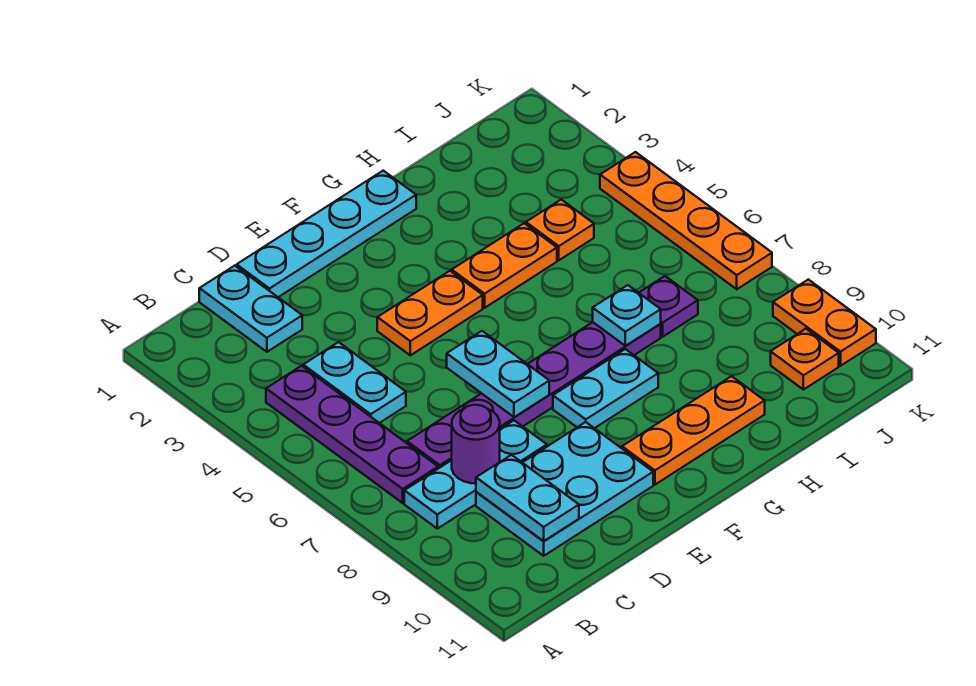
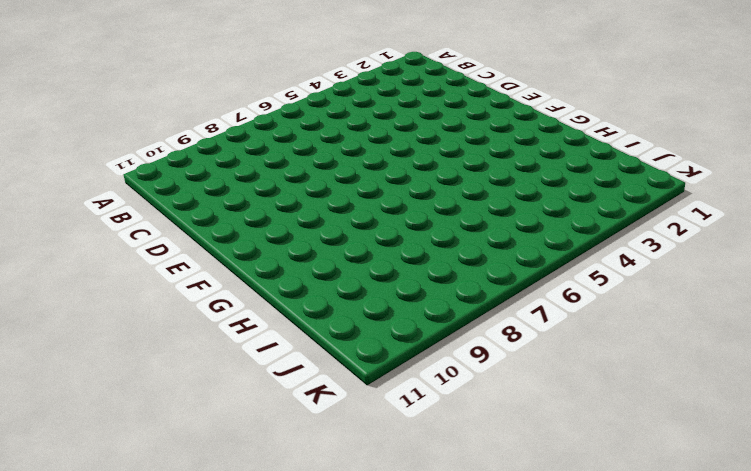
none -> purple 1x4 plate [266,366,438,503]
none -> cyan 1x3 plate [404,421,547,529]
none -> cyan 1x2 plate [199,266,302,352]

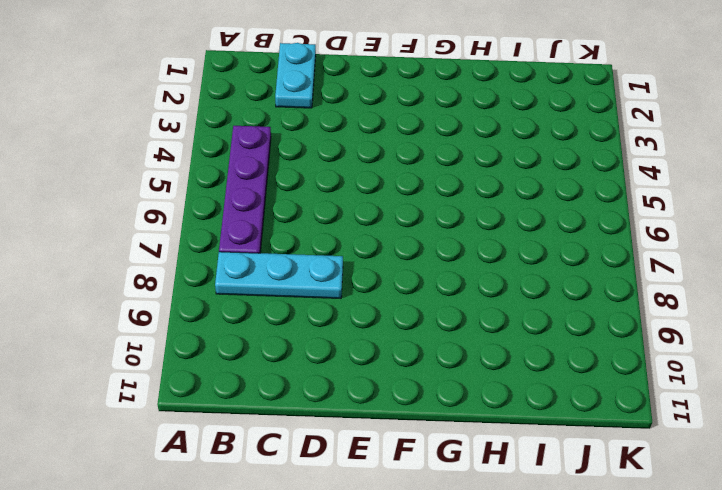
none -> cyan 1x2 plate [303,342,406,423]
none -> purple 1x6 plate [407,322,661,469]
none -> cyan 2x3 plate [476,422,653,556]

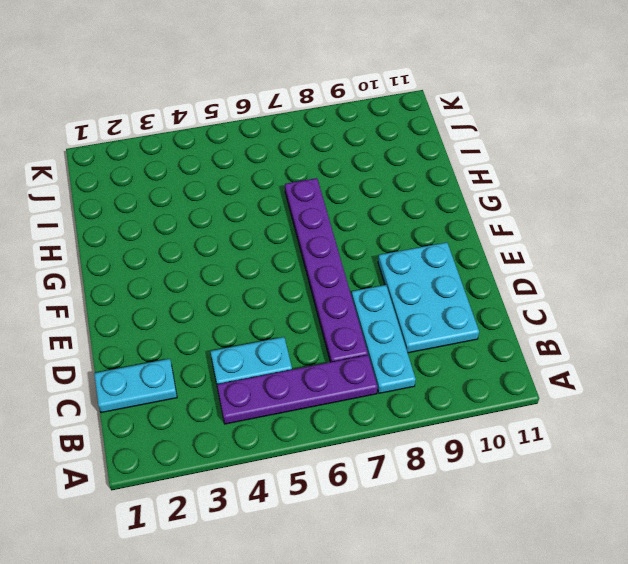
none -> cyan 1x4 plate [237,171,416,297]
none -> orange 1x2 plate [377,271,483,355]
none -> cyan 1x2 plate [553,349,658,428]

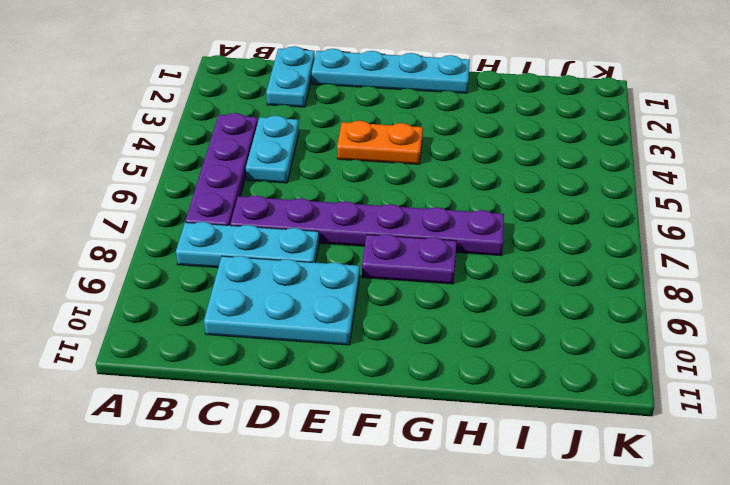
purple 1x2 plate [362,234,457,284] -> cyan 1x2 plate [553,349,658,428]
none -> orange 1x3 plate [622,376,765,485]
none -> orange 1x2 plate [452,223,557,308]
none -> orange 1x1 plate [526,200,594,260]

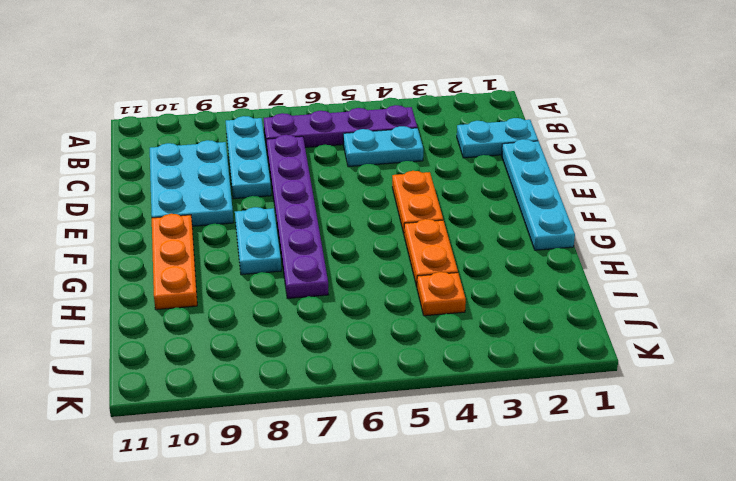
none -> purple 1x1 plate [639,276,698,337]
none -> orange 1x1 plate [771,329,839,390]
none -> orange 1x4 plate [600,152,772,289]

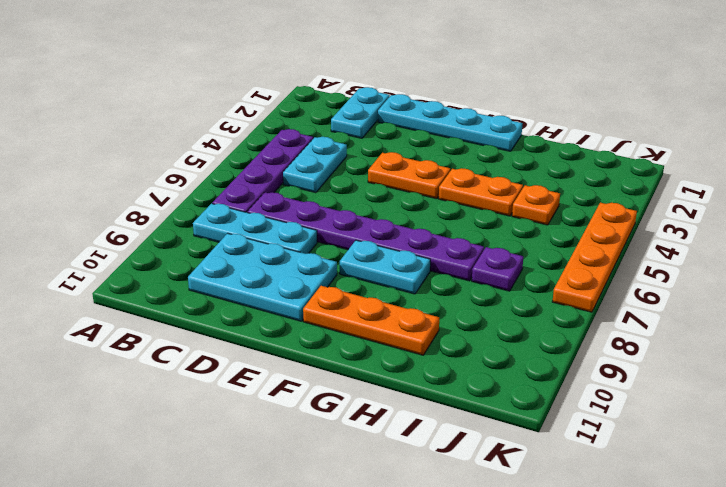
none -> orange 1x1 plate [771,329,839,390]
none -> orange 1x2 plate [773,279,876,366]
none -> purple 1x1 round brick [452,405,500,483]

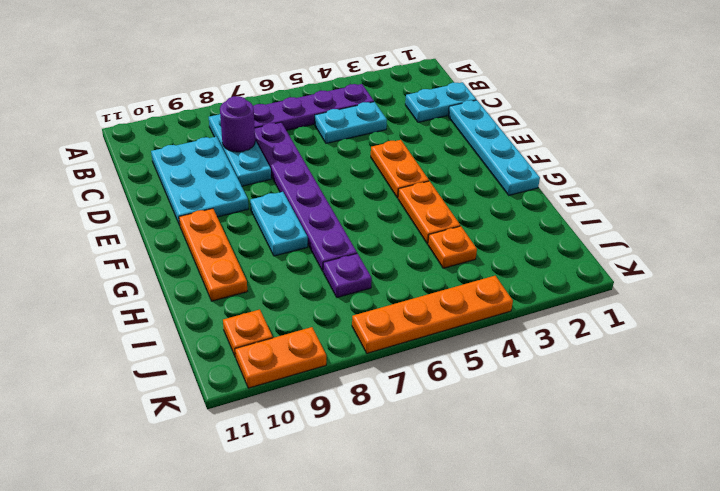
none -> cyan 1x2 plate [476,455,579,541]
none -> cyan 1x2 plate [447,331,549,417]
none -> cyan 1x1 plate [593,285,661,346]

